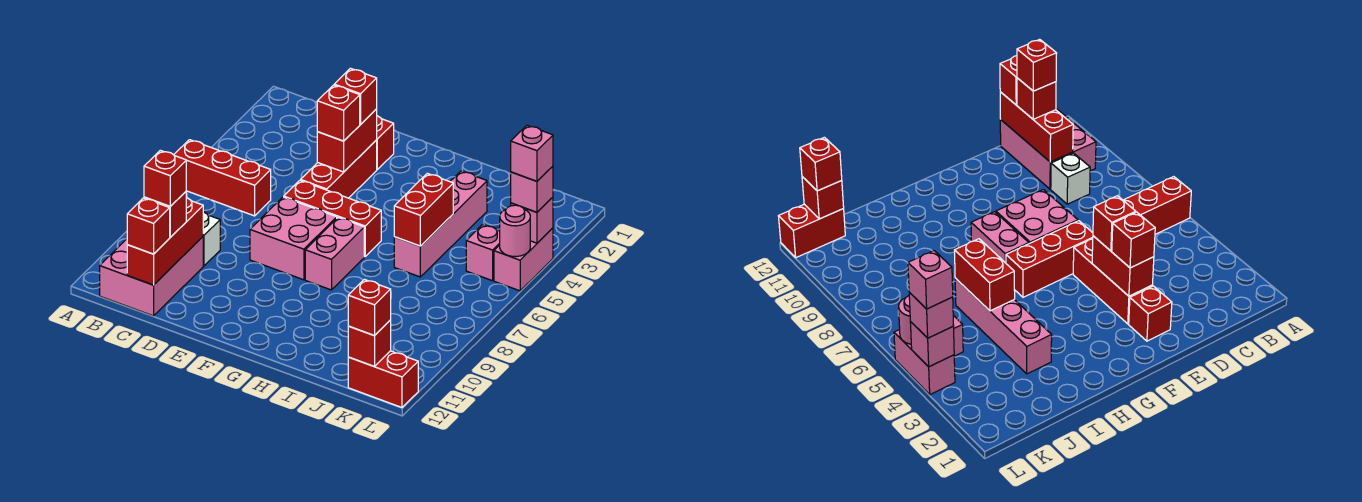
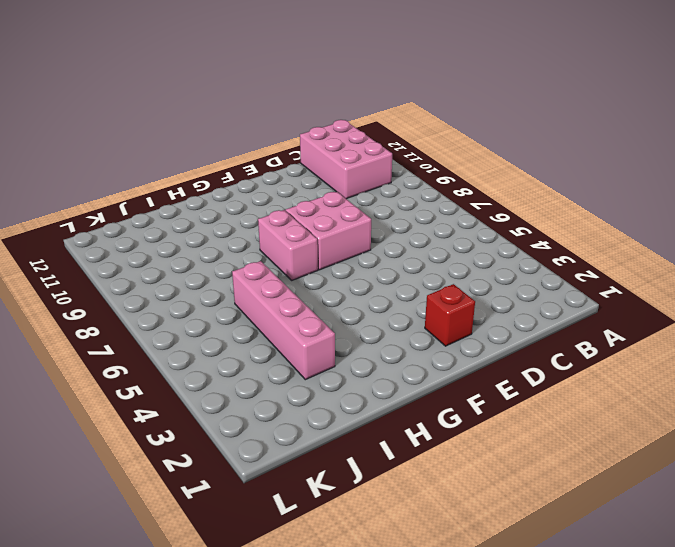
none -> red 1x3 brick [174,140,271,216]
none -> white 1x1 brick [203,212,220,266]
none -> red 1x3 brick [301,140,377,198]

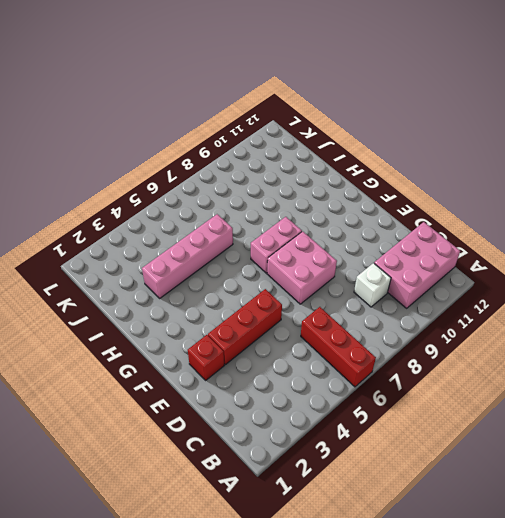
none -> red 1x3 brick [284,180,381,257]
none -> pink 1x1 brick [466,225,500,281]
none -> red 1x2 brick [348,351,418,407]

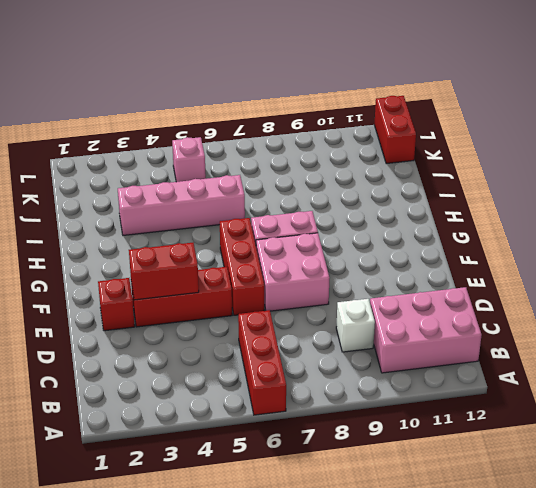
none -> pink 1x2 brick [494,228,553,291]
none -> red 1x3 brick [127,198,203,285]
none -> red 1x2 brick [394,173,453,246]

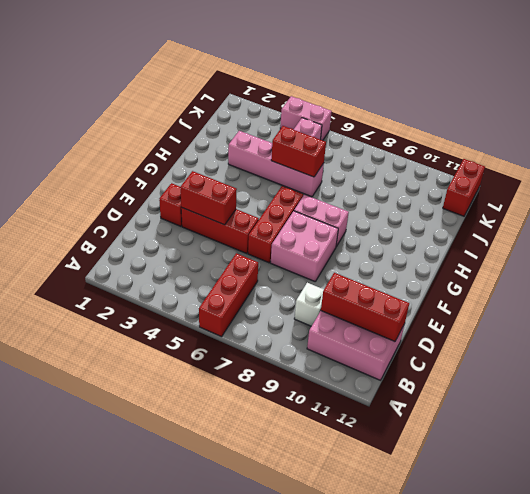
none -> red 1x1 brick [348,320,391,366]
none -> pink 1x1 brick [511,197,553,243]
none -> pink 1x1 round brick [500,205,530,257]

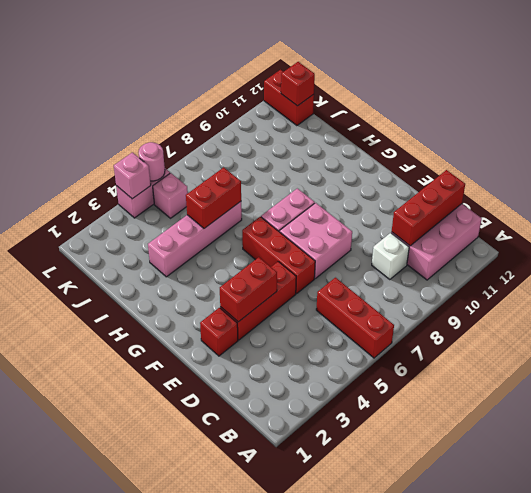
none -> red 1x1 brick [144,192,186,237]
none -> red 1x1 brick [127,198,170,254]
none -> red 1x1 brick [334,68,377,124]

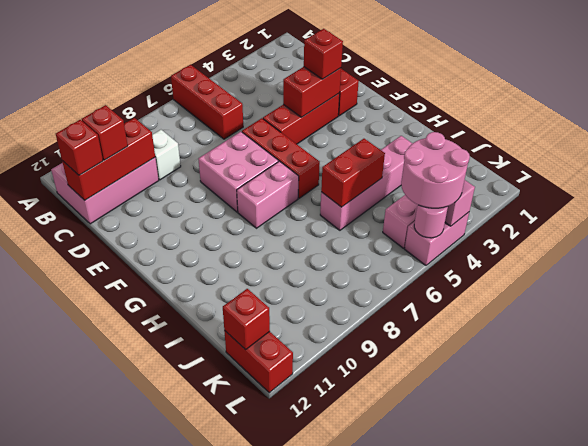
pink 2x2 round brick [401,132,470,208] -> pink 1x1 brick [511,166,553,212]
none -> red 1x1 brick [317,85,360,141]
none -> red 1x1 brick [348,279,391,336]
none -> red 1x1 brick [144,150,186,206]

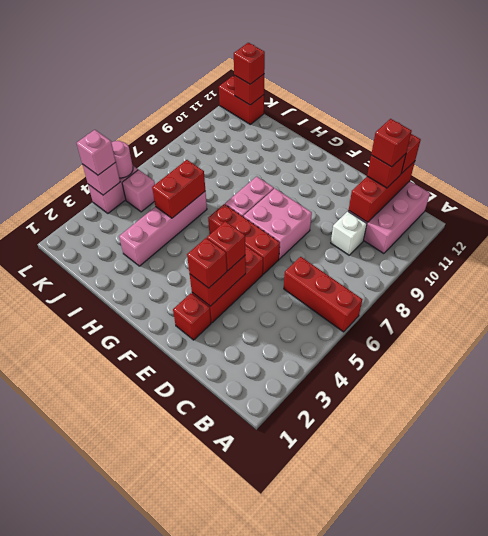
none -> pink 1x1 brick [511,125,553,181]

